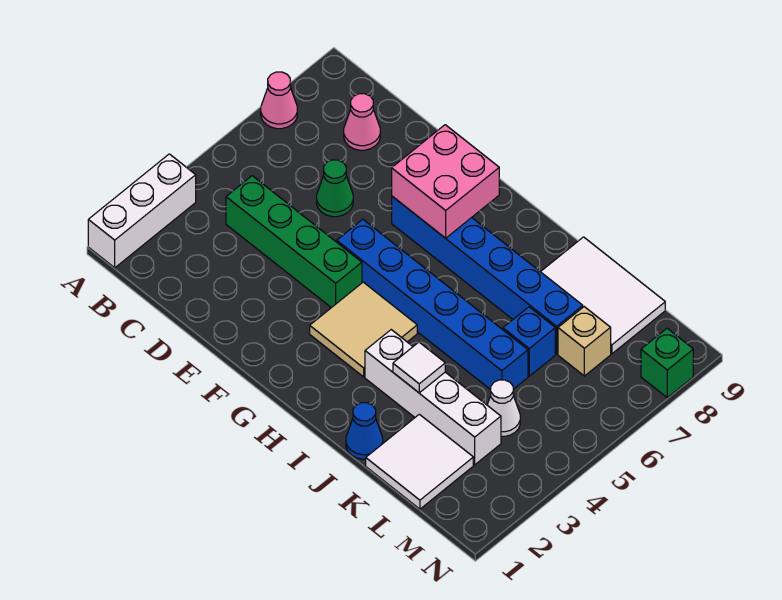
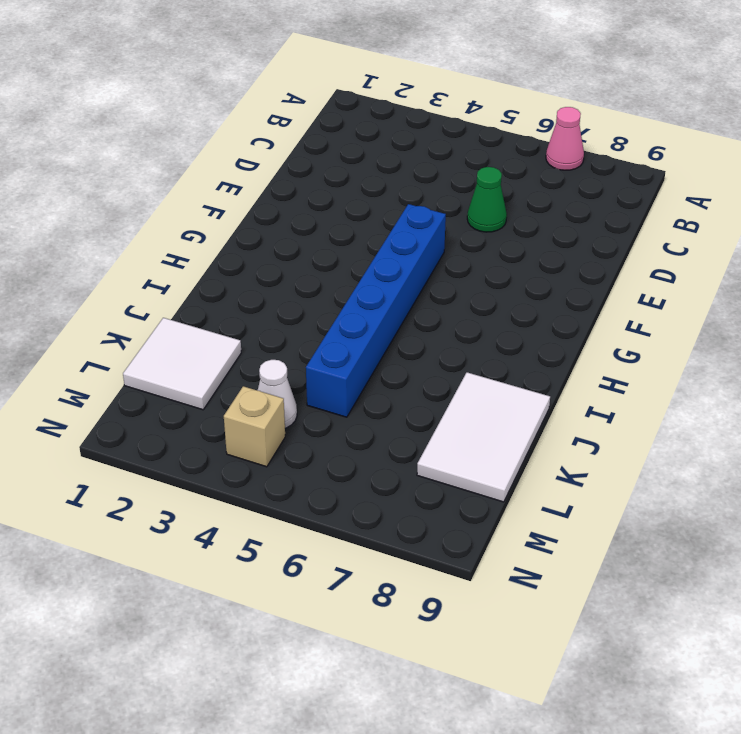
tan 1x1 brick [224,386,285,467] -> tan 1x1 brick moved to [558,307,611,376]
none -> white 1x3 brick [88,154,196,268]
none -> green 1x4 brick [226,176,362,308]
none -> pink 1x1 cone [344,94,380,150]

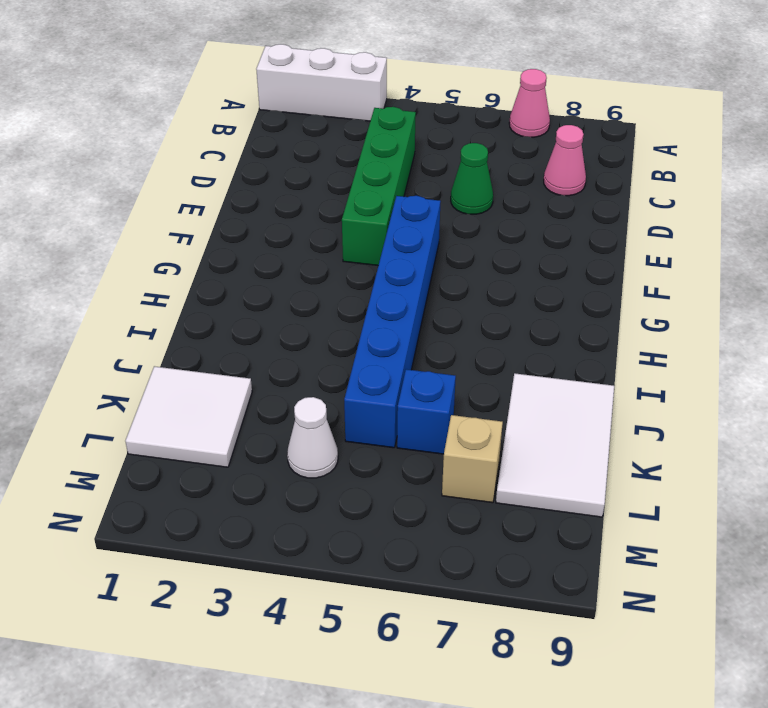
none -> blue 1x6 brick [392,196,583,354]
none -> tan 2x2 tile [310,282,417,377]
none -> white 1x4 brick [365,330,501,465]

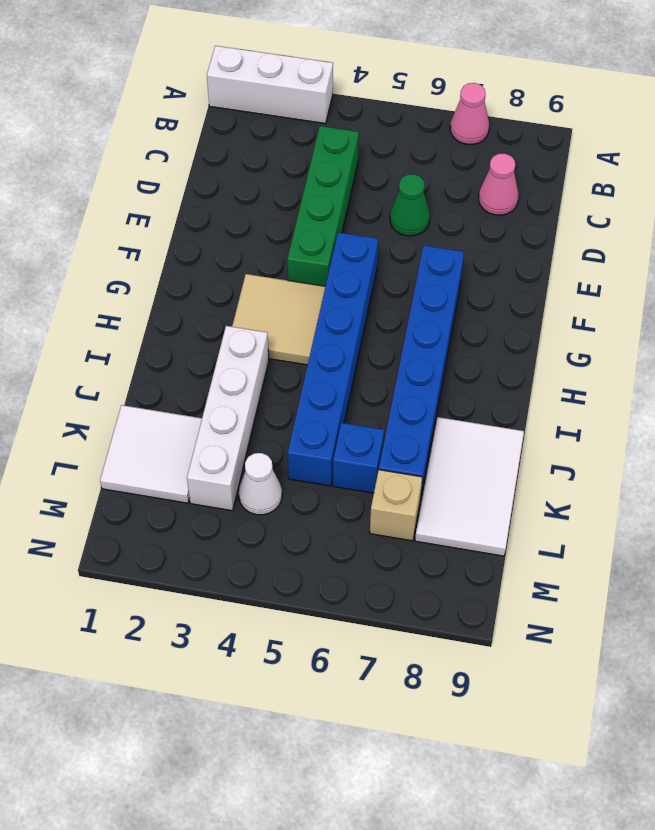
none -> blue 1x1 cone [346,403,383,459]
none -> green 1x1 brick [641,328,693,398]
none -> pink 2x2 brick [392,125,499,238]

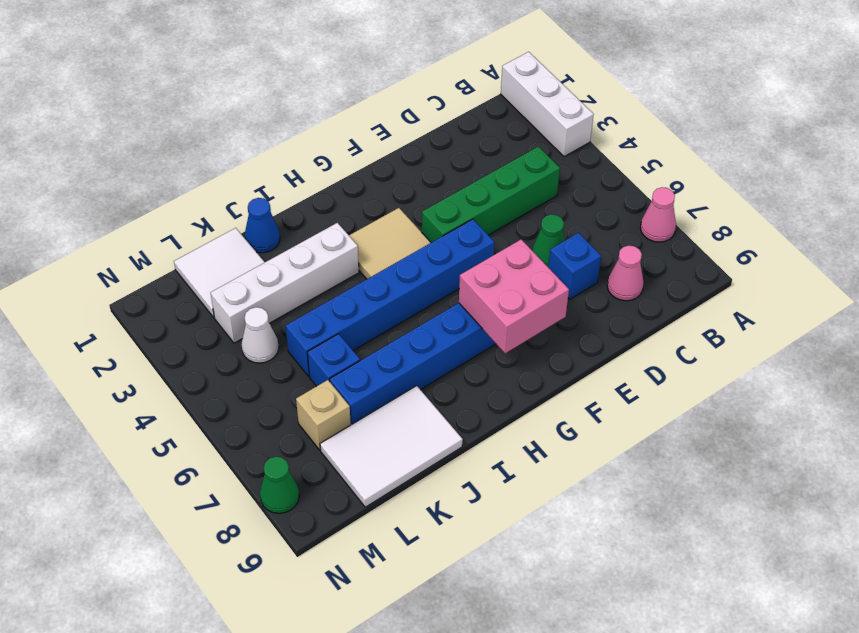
blue 1x1 brick [548,233,601,299] -> none
green 1x1 cone [260,457,299,513] -> green 1x1 brick [641,328,693,398]
none -> white 1x1 tile [393,342,445,393]

